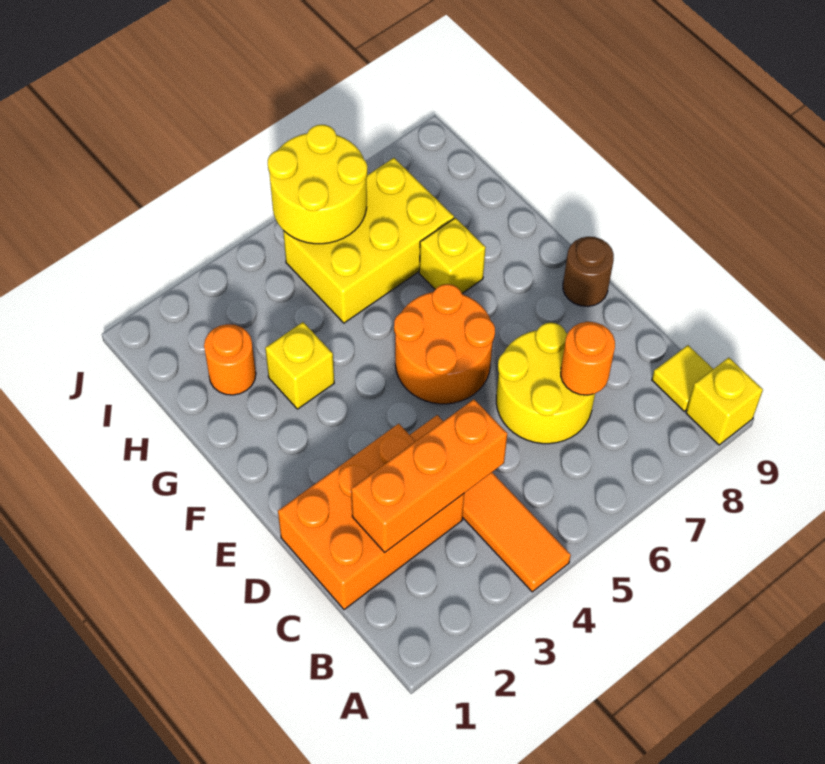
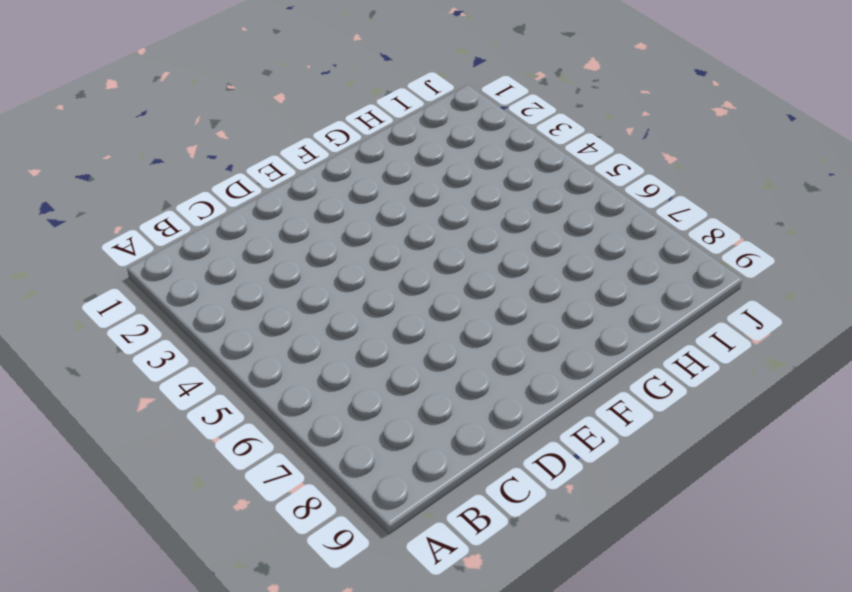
none -> orange 1x4 tile [410,415,571,592]
none -> yellow 1x1 brick [686,358,763,445]
none -> yellow 1x1 tile [652,345,713,411]

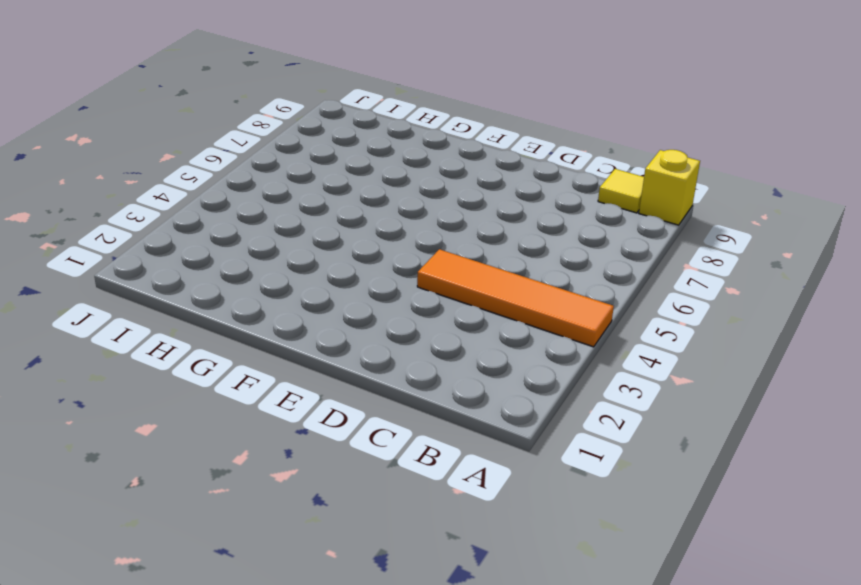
none -> orange 2x3 brick [278,424,464,610]
none -> yellow 2x2 round brick [496,323,595,444]
none -> orange 2x2 round brick [394,284,495,404]

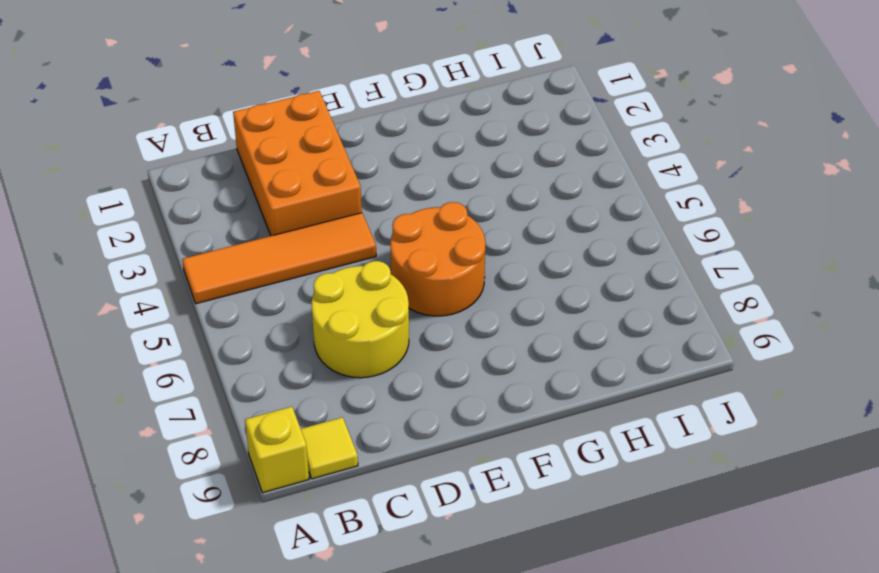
none -> brown 1x1 round brick [563,237,614,306]
none -> yellow 1x1 brick [265,322,334,409]
none -> yellow 1x1 brick [419,218,486,293]

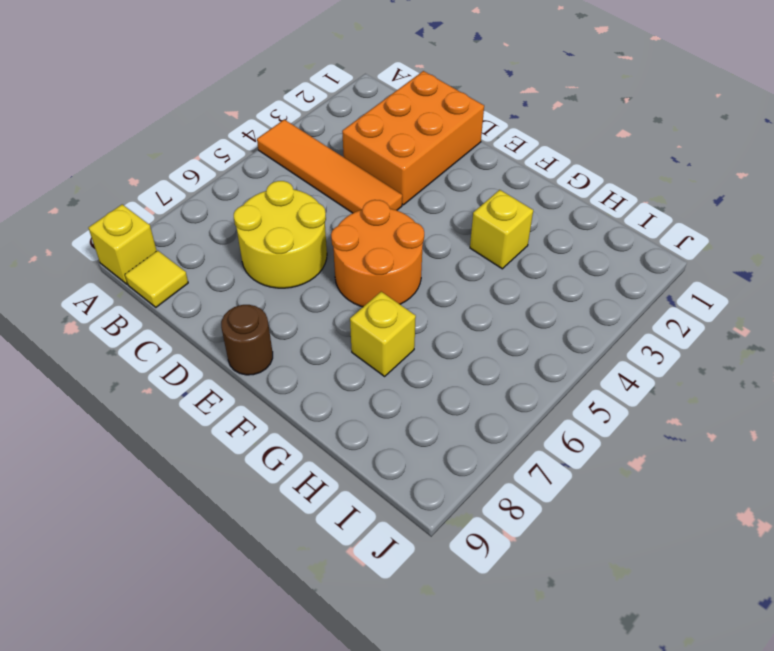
none -> orange 1x1 round brick [204,324,256,395]
none -> yellow 2x3 brick [283,158,454,323]
none -> orange 1x3 brick [351,399,507,552]

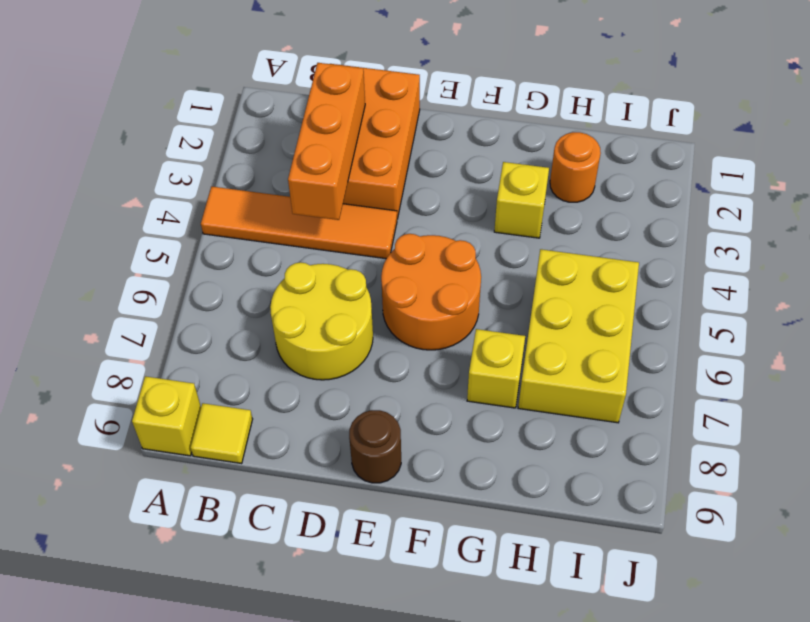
none -> orange 1x1 round brick [561,322,615,395]
none -> yellow 2x2 round brick [268,125,367,244]

